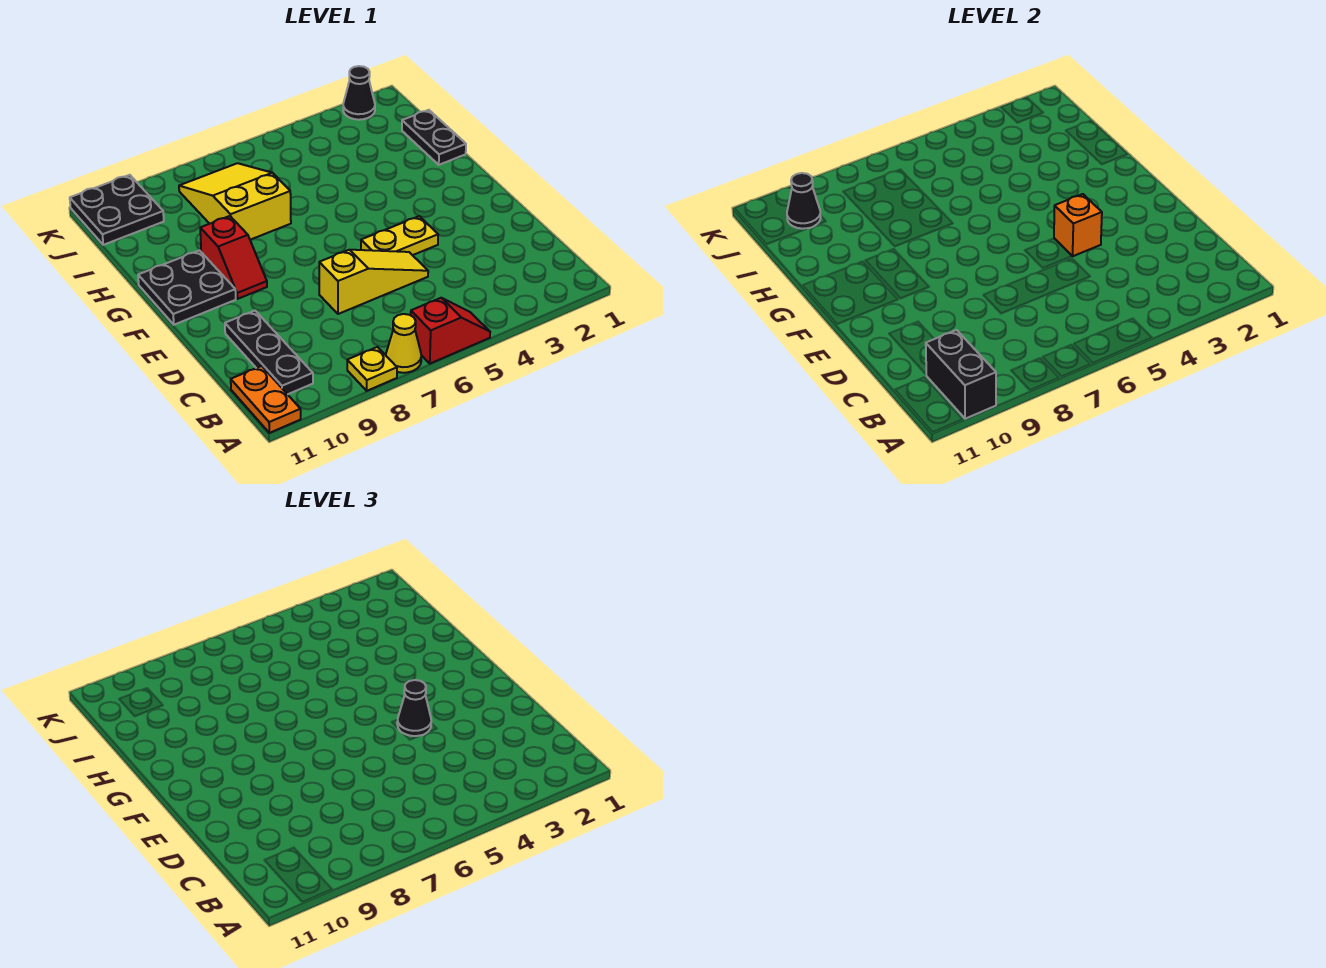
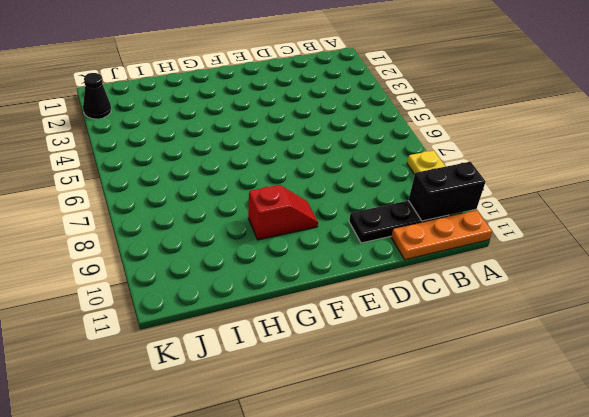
orange 1x3 plate [391,210,492,260] -> orange 1x2 plate [231,366,301,433]
none -> red 1x2 slope [411,298,490,364]
none -> yellow 1x1 cone [386,314,421,373]
none -> yellow 1x3 slope [319,250,428,314]

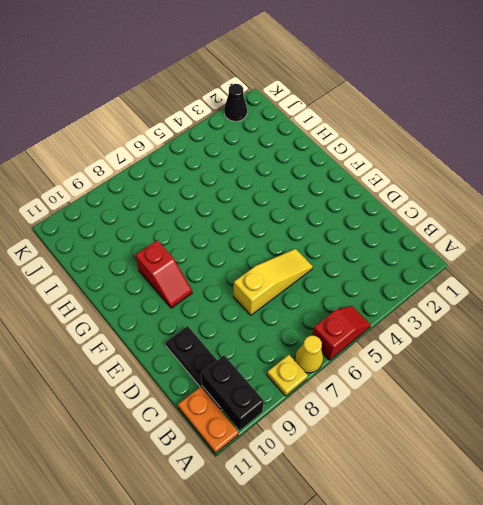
none -> yellow 1x2 plate [361,216,438,255]
none -> black 2x2 plate [138,250,236,325]
none -> black 1x2 plate [402,110,466,165]

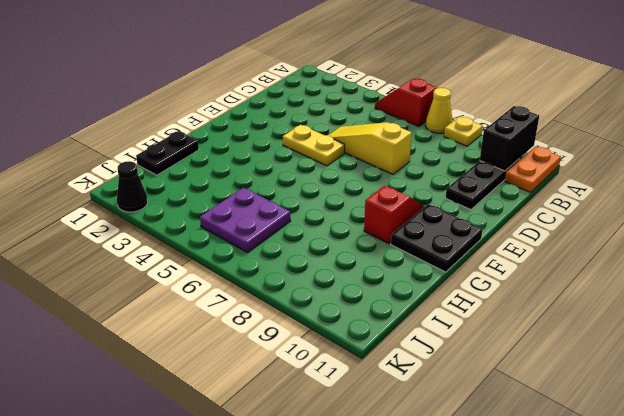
purple 2x2 plate [200,188,291,253] -> none
none -> yellow 2x3 slope [179,163,291,240]
none -> black 2x2 plate [70,175,164,245]
none -> orange 1x1 brick [1054,194,1102,256]

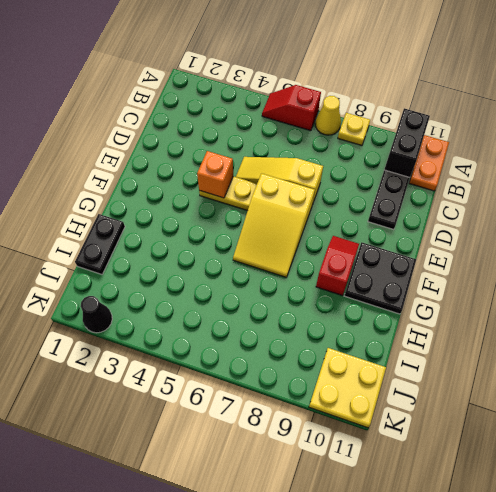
yellow 2x3 slope [233,173,315,277] -> yellow 2x3 slope moved to [179,163,291,240]
yellow 2x2 plate [309,348,386,428] -> black 2x2 plate [70,175,164,245]
none -> black 1x1 cone [787,173,821,229]
none -> black 1x1 cone [397,680,431,736]

